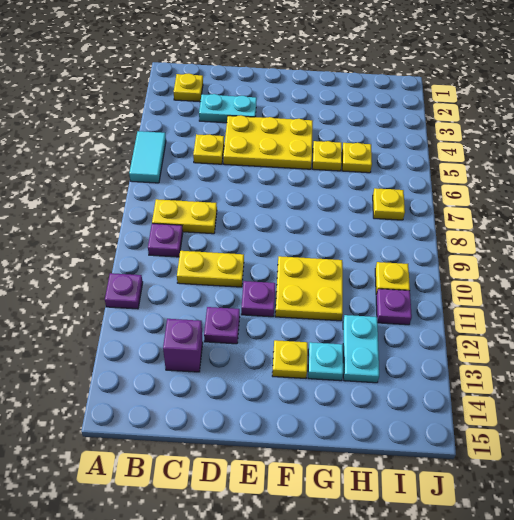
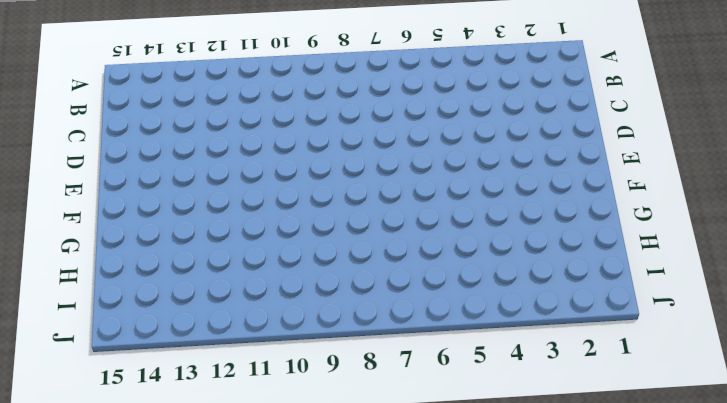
none -> cyan 1x2 tile [129,131,166,183]
none -> purple 1x1 plate [105,273,143,309]
none -> yellow 1x1 plate [174,73,203,102]

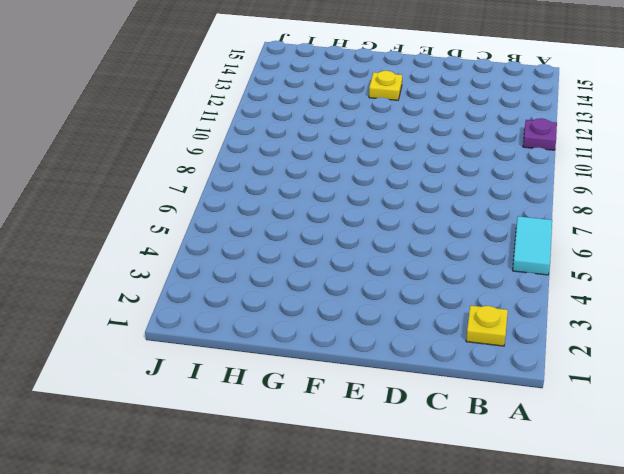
none -> yellow 1x2 plate [152,199,217,234]
none -> purple 1x1 plate [148,224,183,257]
none -> cyan 1x2 plate [199,94,257,123]

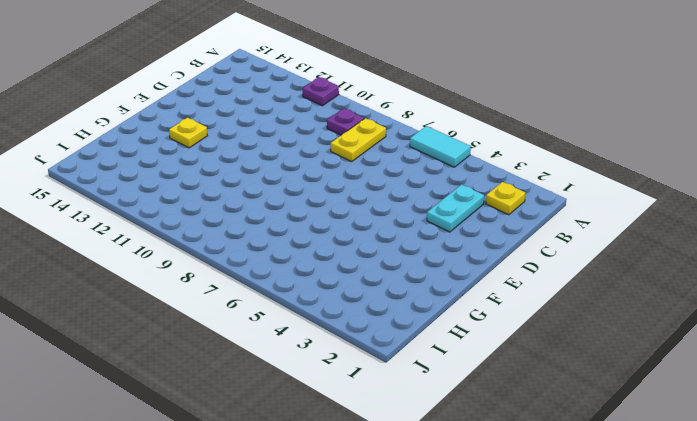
none -> yellow 1x1 plate [193,134,224,164]
none -> yellow 1x2 plate [177,251,244,287]
none -> purple 1x1 brick [163,319,203,372]

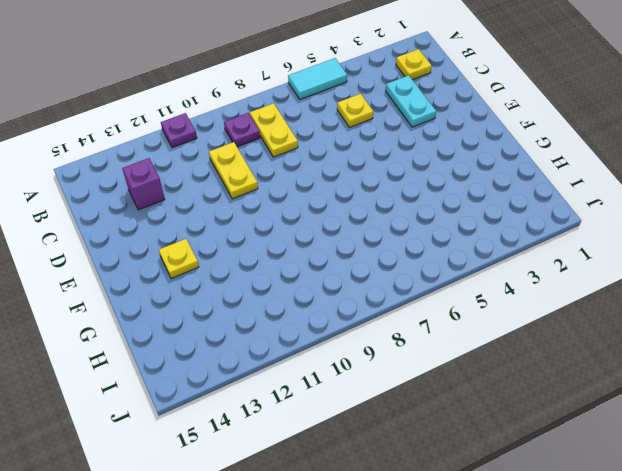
none -> yellow 2x3 plate [223,115,313,169]
none -> purple 1x1 plate [204,307,240,344]
none -> purple 1x1 plate [241,281,275,317]

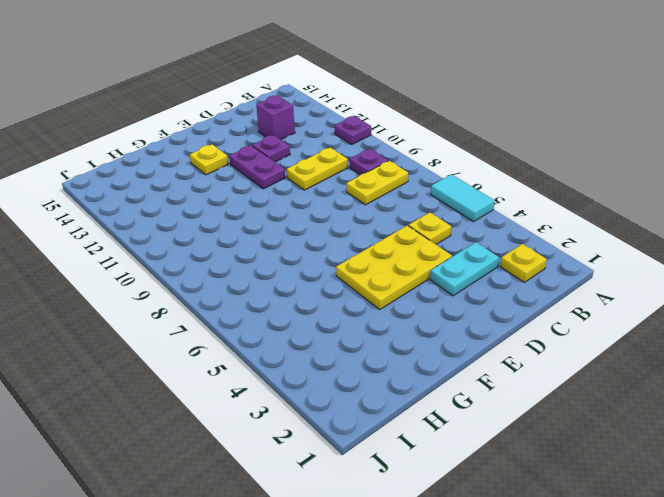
purple 1x2 plate [229,145,285,189] -> purple 1x1 plate [241,281,275,317]
none -> yellow 2x2 plate [275,256,343,321]
none -> yellow 1x1 plate [312,141,342,171]
none -> cyan 1x1 plate [308,342,343,381]

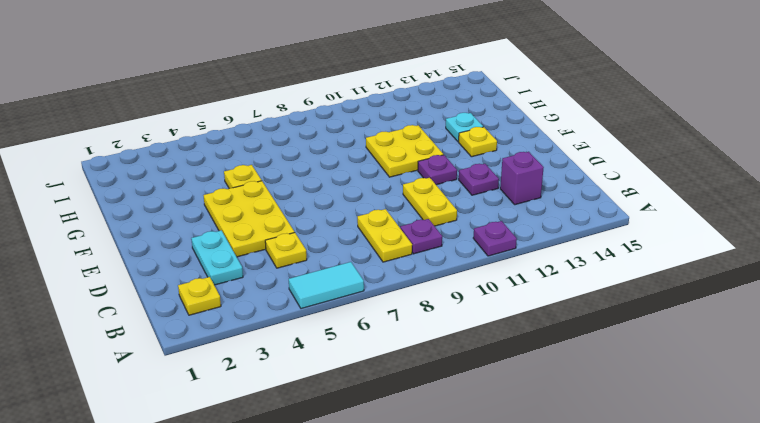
none -> yellow 1x1 plate [342,143,372,173]
none -> cyan 1x2 plate [343,315,379,383]
none -> yellow 1x1 plate [373,188,405,220]

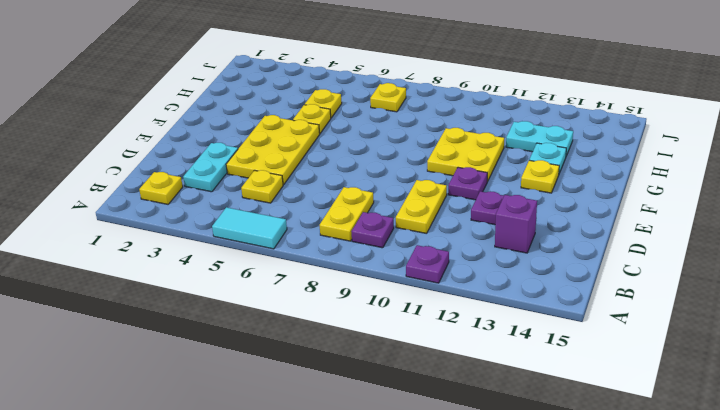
none -> yellow 1x1 plate [375,262,410,295]
none -> purple 1x1 plate [376,289,412,325]

